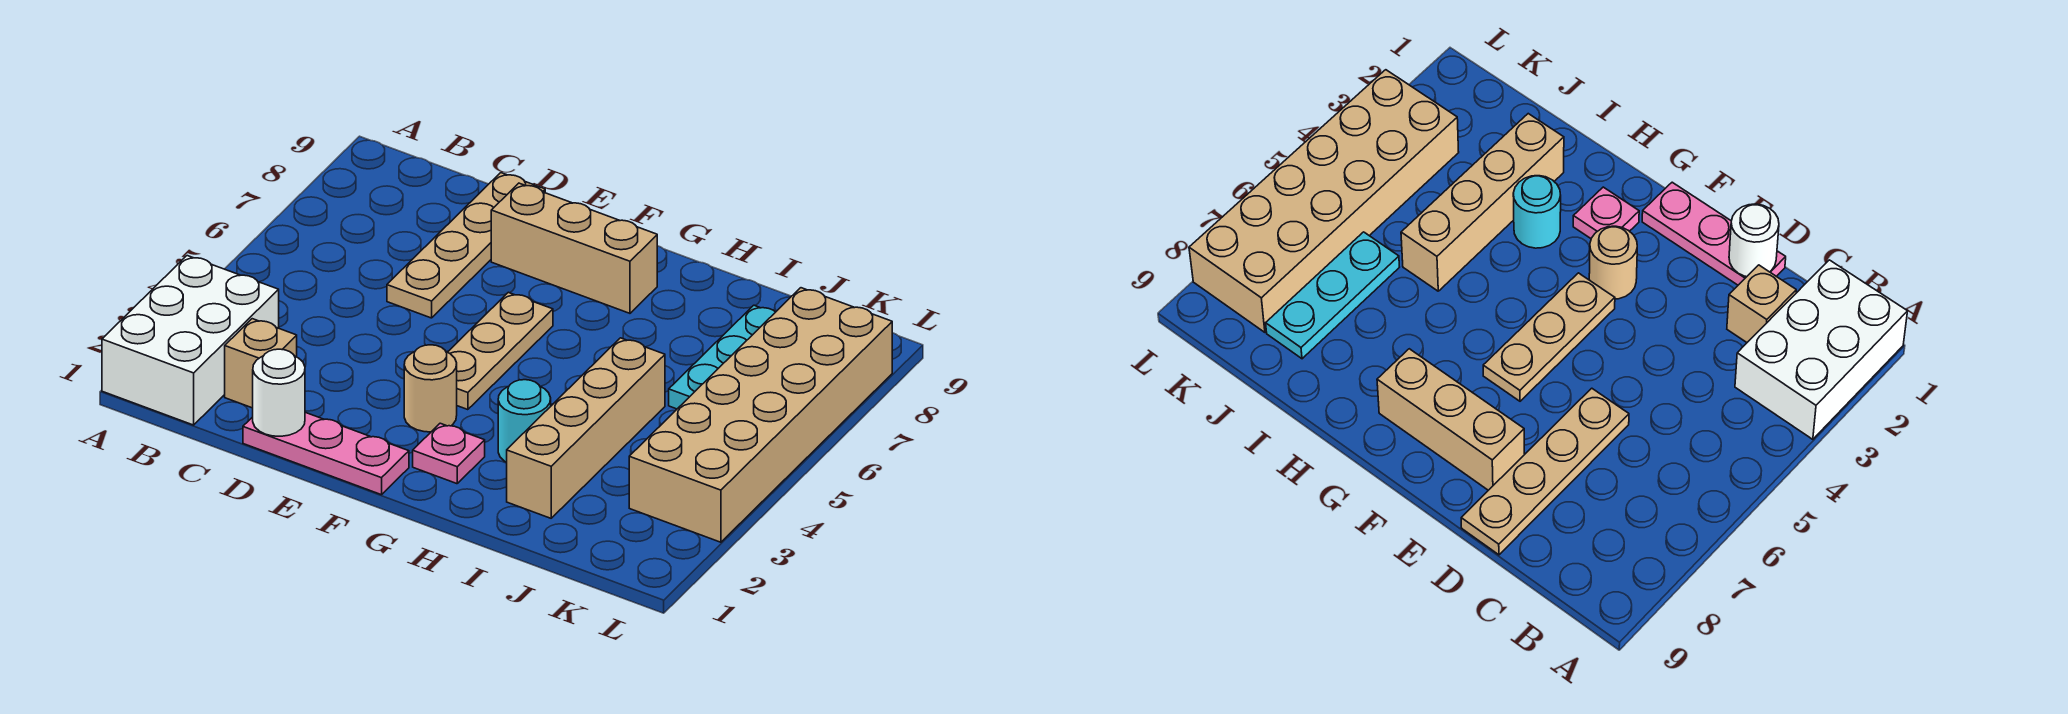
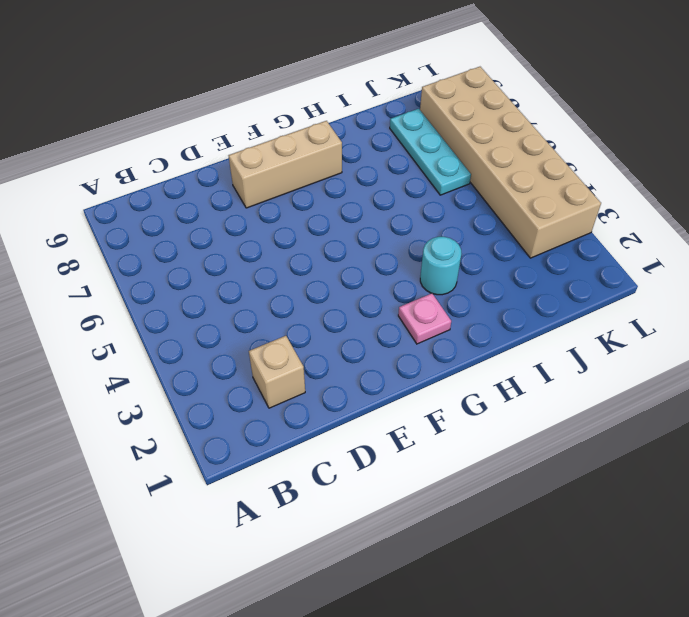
none -> white 2x3 brick [102,256,279,425]
none -> pink 1x3 plate [243,412,409,495]
none -> tan 1x4 plate [387,173,545,318]

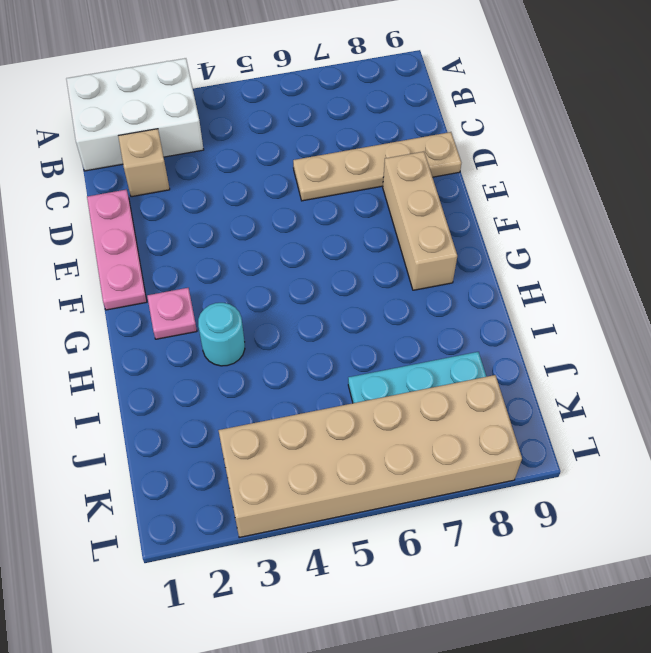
none -> tan 1x1 round brick [404,345,457,432]
none -> tan 1x3 plate [448,292,553,410]
none -> tan 1x4 brick [507,338,665,518]

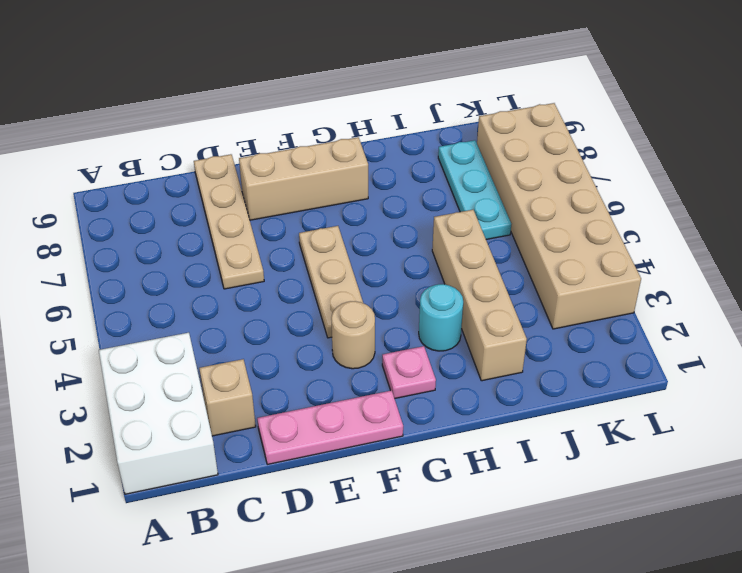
none -> white 1x1 round brick [253,349,305,436]

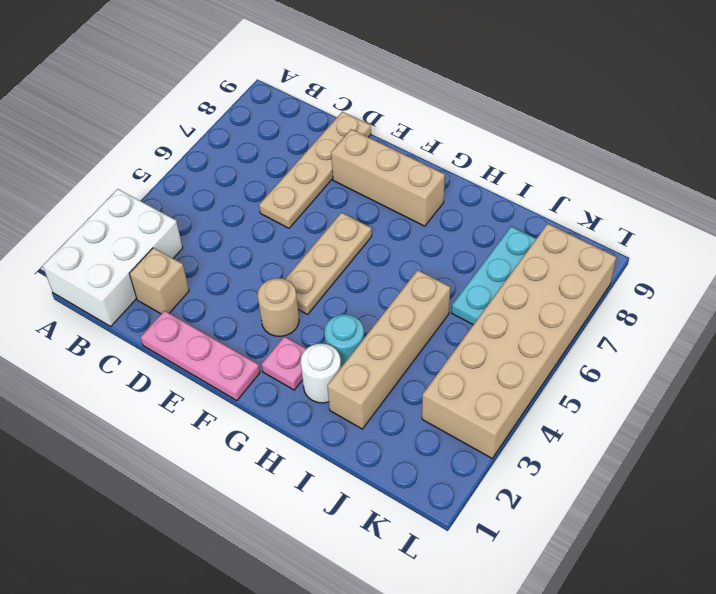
white 1x1 round brick [300,344,341,403] -> white 1x1 round brick moved to [253,349,305,436]

